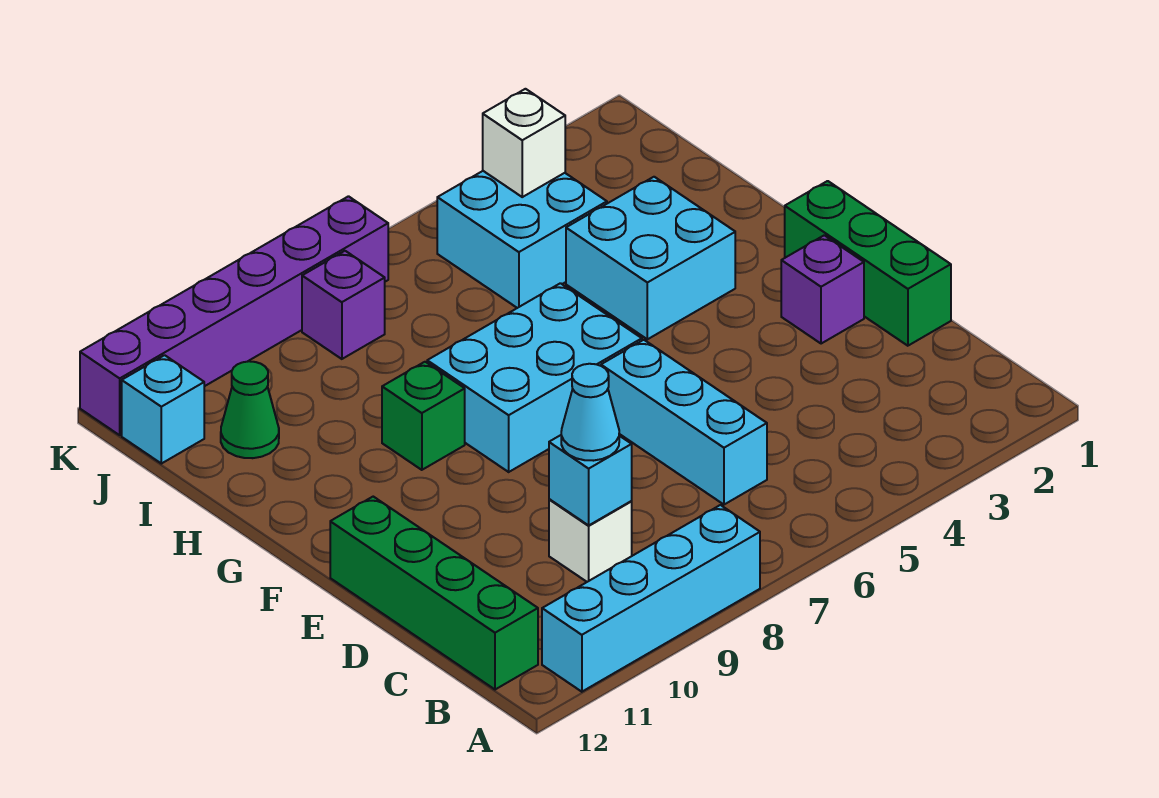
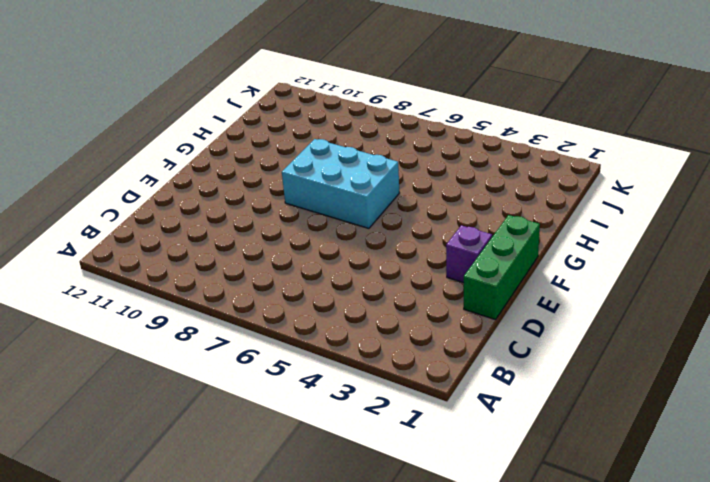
none -> cyan 1x4 brick [542,505,760,692]
none -> green 1x4 brick [330,497,538,690]
none -> cyan 1x3 brick [601,340,767,505]

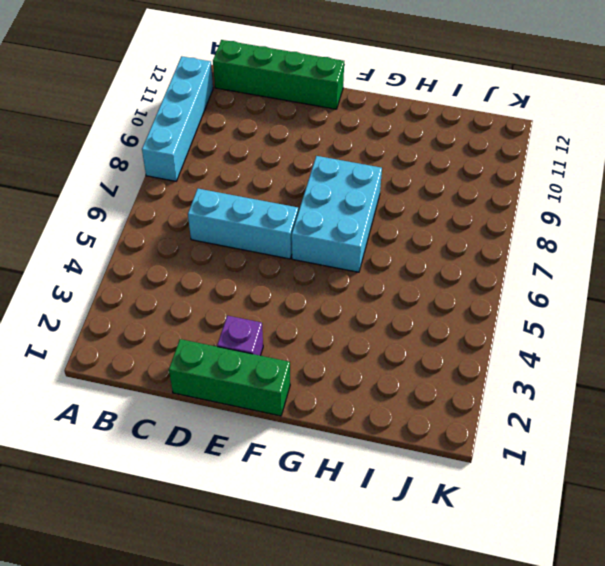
none -> white 1x1 brick [549,499,632,582]
none -> cyan 2x2 brick [566,177,735,339]
none -> green 1x1 brick [382,362,465,470]

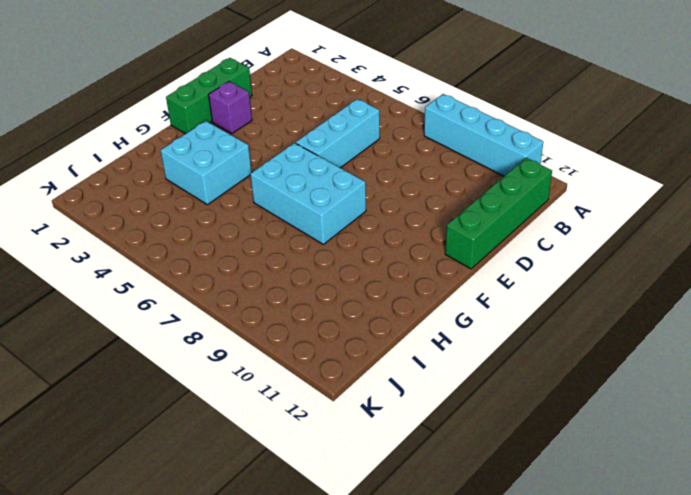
none -> white 1x1 brick [549,499,632,582]
none -> green 1x1 brick [382,362,465,470]
none -> cyan 2x2 brick [437,171,607,308]

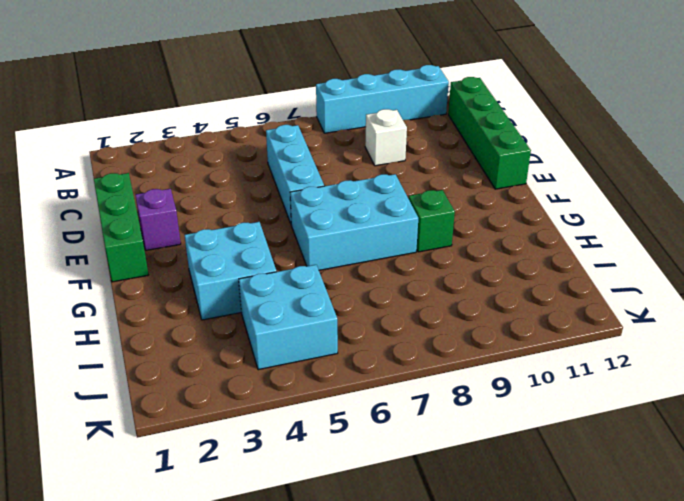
none -> green 1x1 cone [221,361,279,458]
none -> purple 1x1 brick [302,251,385,359]
none -> cyan 1x1 brick [122,355,204,464]

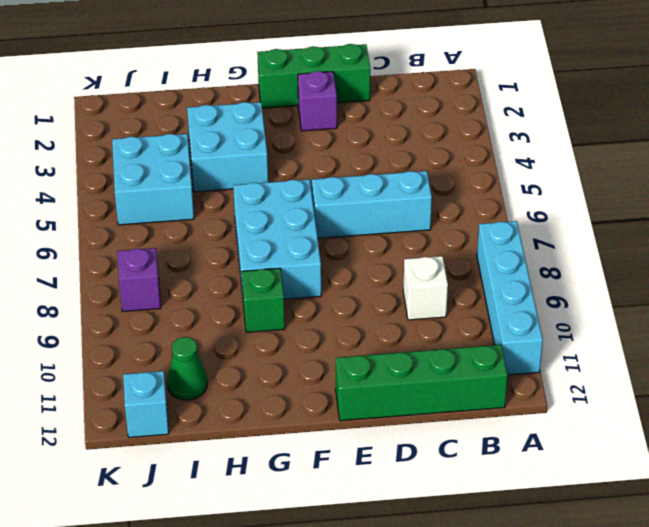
none -> purple 1x6 brick [80,196,388,435]
none -> cyan 1x1 brick [549,435,632,525]
none -> white 1x1 brick [483,89,565,197]

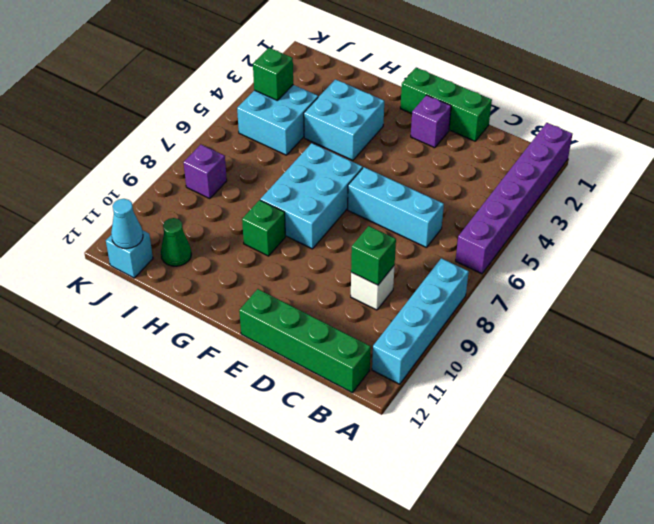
purple 1x6 brick [456,123,572,274] -> purple 1x6 brick moved to [80,196,388,435]
green 1x1 brick [351,226,396,285] -> cyan 1x1 brick [549,435,632,525]
green 1x1 brick [253,48,293,101] -> white 1x1 brick [483,89,565,197]
cyan 1x1 cone [111,199,143,249] -> cyan 1x1 cone moved to [561,364,619,461]

